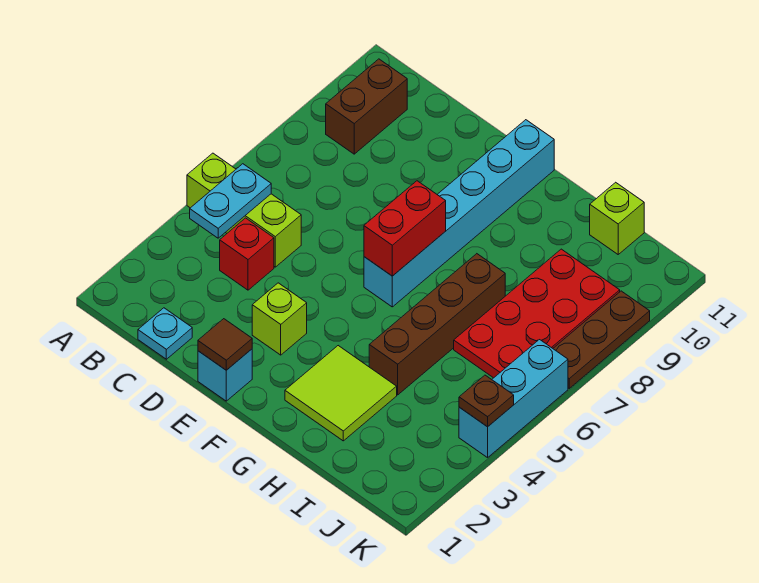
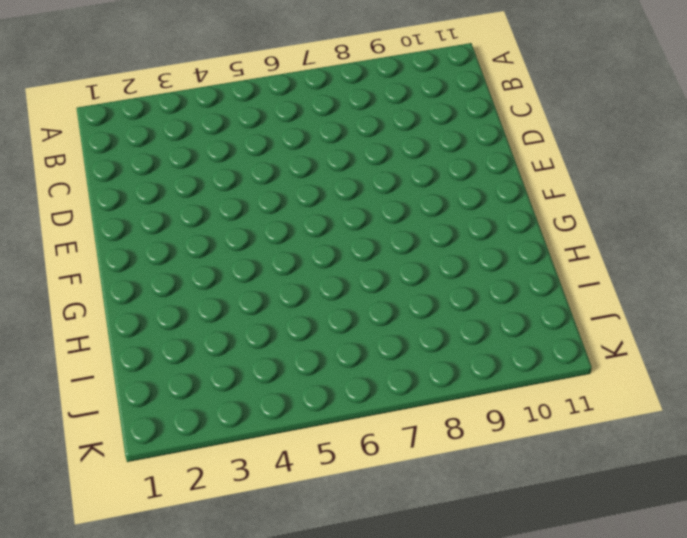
none -> lime 1x3 brick [187,153,301,267]
none -> brown 1x2 brick [326,59,407,154]
none -> cyan 1x1 plate [138,308,192,359]

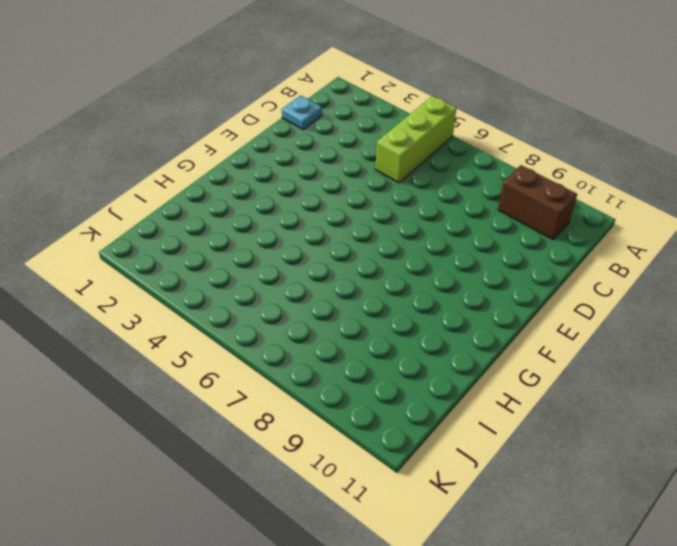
none -> red 1x1 brick [220,218,274,290]
none -> cyan 1x1 brick [198,349,252,401]
none -> lime 1x1 brick [252,283,307,355]

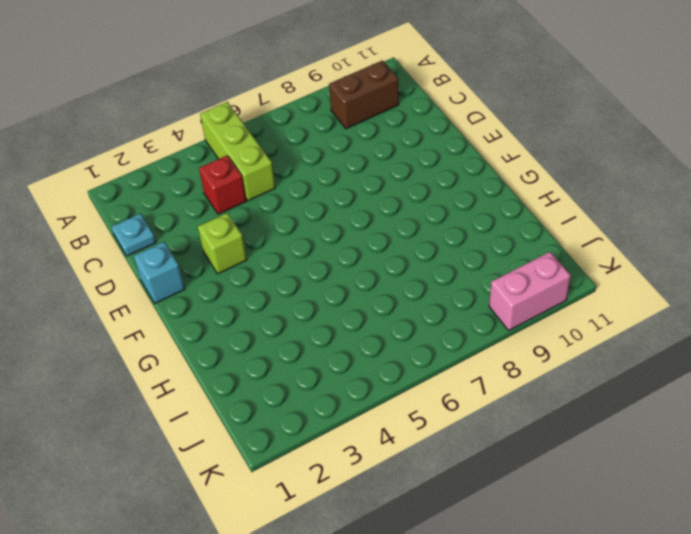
pink 1x2 brick [489,252,571,330] -> brown 1x3 plate [553,291,650,388]
none -> cyan 1x6 brick [364,120,554,307]
none -> lime 2x2 tile [285,346,397,441]
none -> brown 1x4 brick [369,254,505,395]

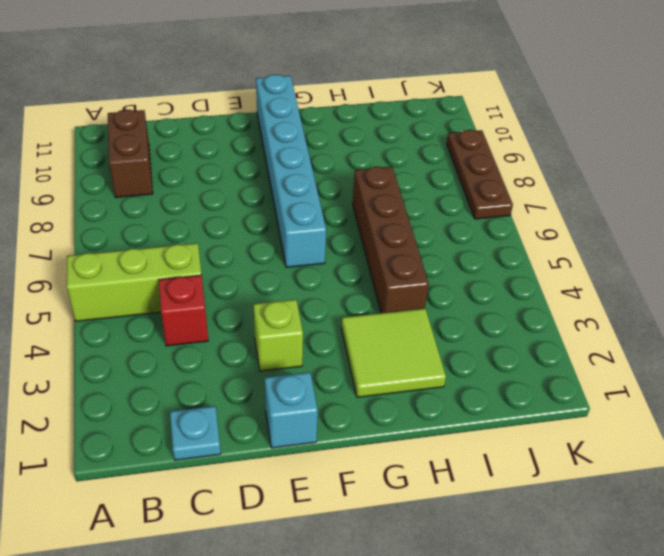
none -> red 2x4 plate [454,249,620,378]
none -> lime 1x1 brick [590,182,644,254]
none -> cyan 1x3 brick [459,340,568,458]

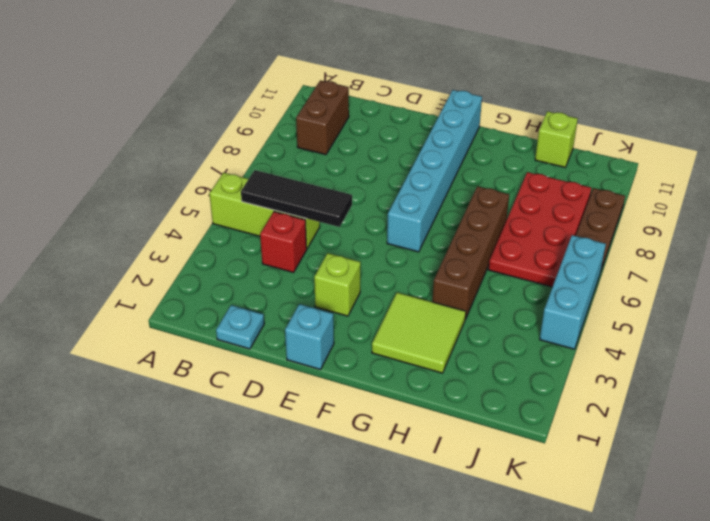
black 1x3 tile [241,170,352,227] -> cyan 1x2 plate [190,164,271,238]
none -> brown 1x1 tile [198,319,252,370]
none -> red 1x2 brick [364,181,446,276]
none -> brown 1x1 plate [459,375,514,427]

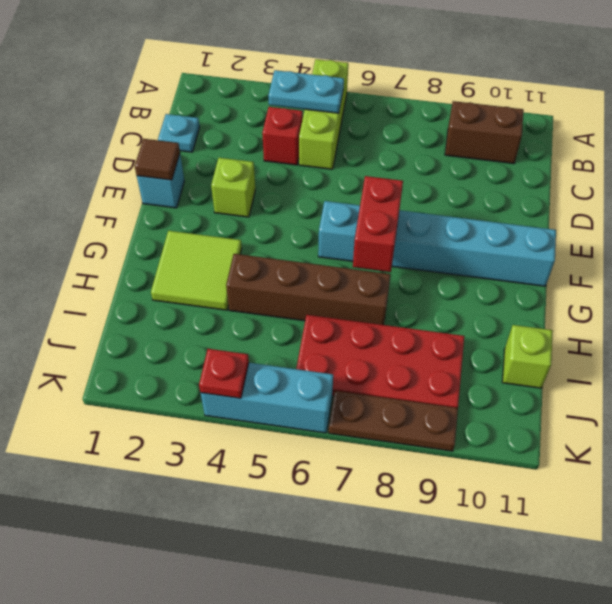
red 1x2 brick [353,176,403,272] -> red 1x2 brick turned to [364,181,446,276]
red 1x1 plate [199,349,249,398] -> brown 1x1 plate [459,375,514,427]

